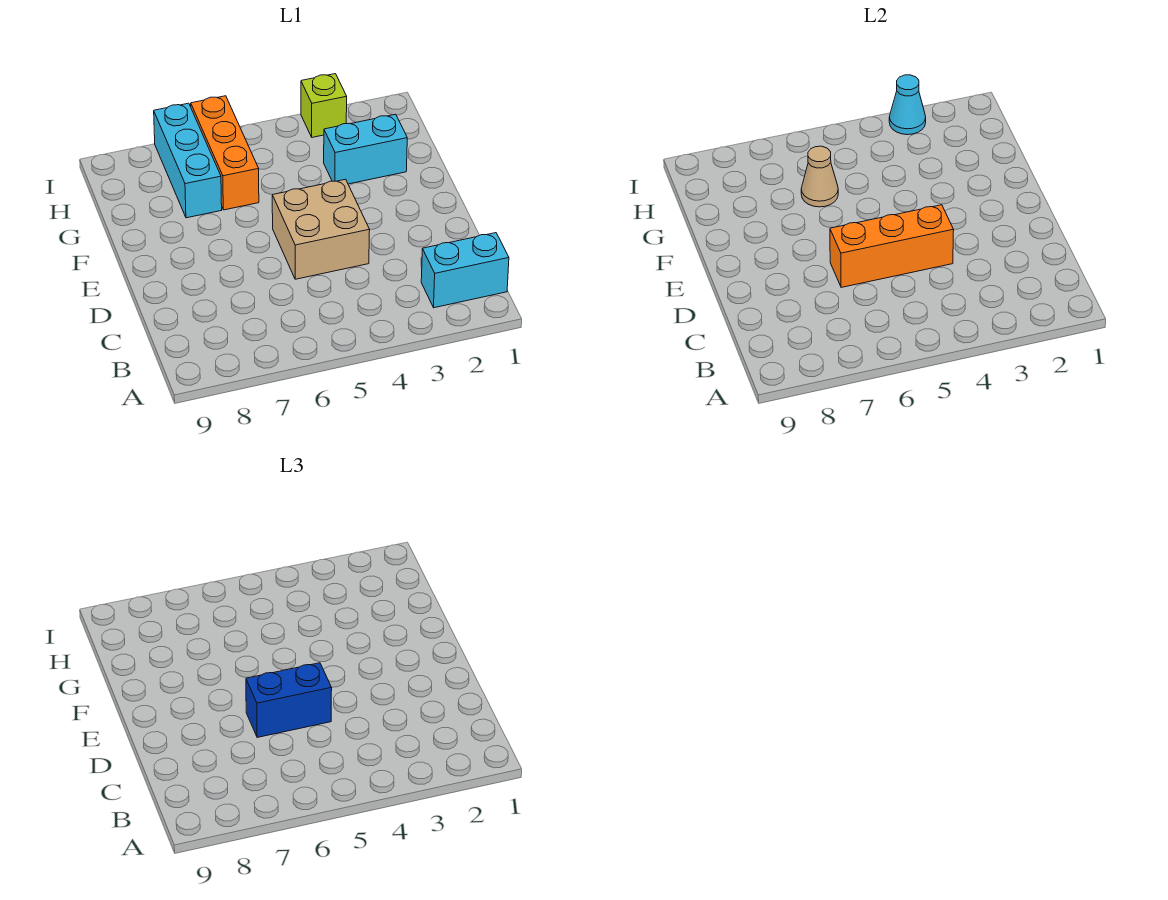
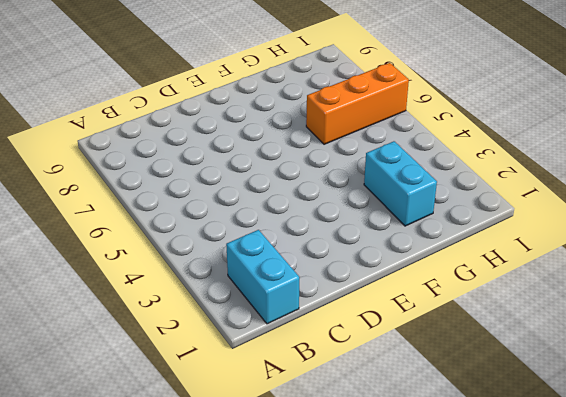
none -> tan 2x2 brick [272,179,370,279]
none -> cyan 1x3 brick [154,103,222,218]

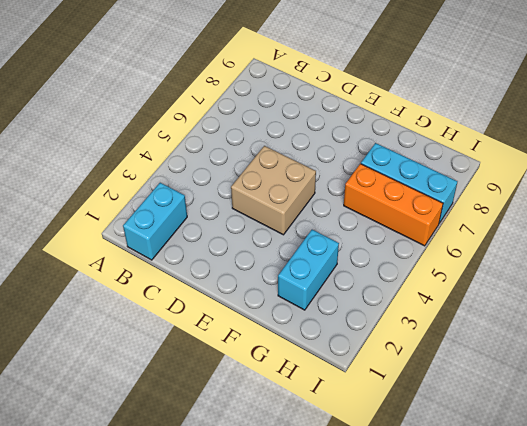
none -> lime 1x1 brick [301,74,347,137]
none -> orange 1x3 brick [830,205,954,288]

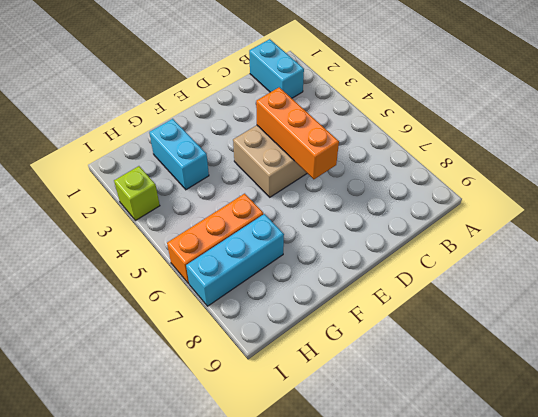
none -> tan 1x1 cone [801,146,838,207]
none -> cyan 1x1 cone [889,75,926,135]

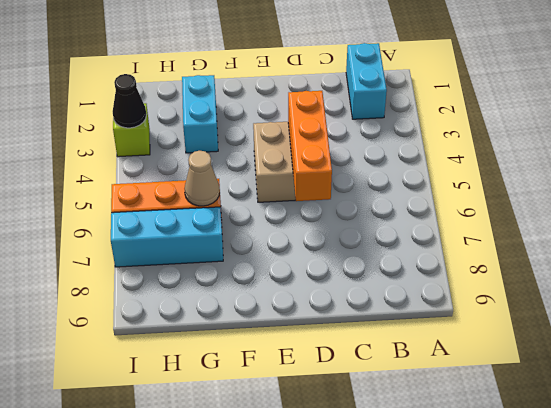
black 1x1 cone [113,74,146,128] -> cyan 1x1 cone [889,75,926,135]
none -> blue 1x2 brick [246,663,332,738]

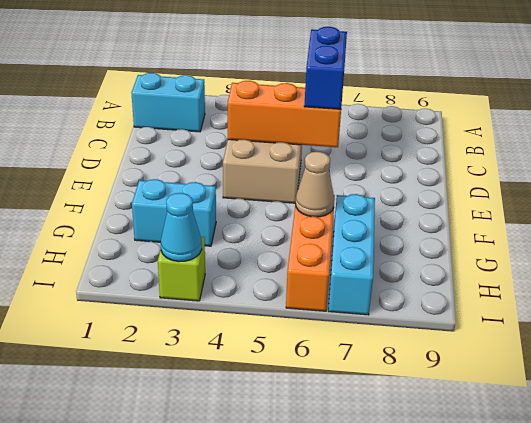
blue 1x2 brick [304,27,347,109] -> blue 1x2 brick turned to [246,663,332,738]

